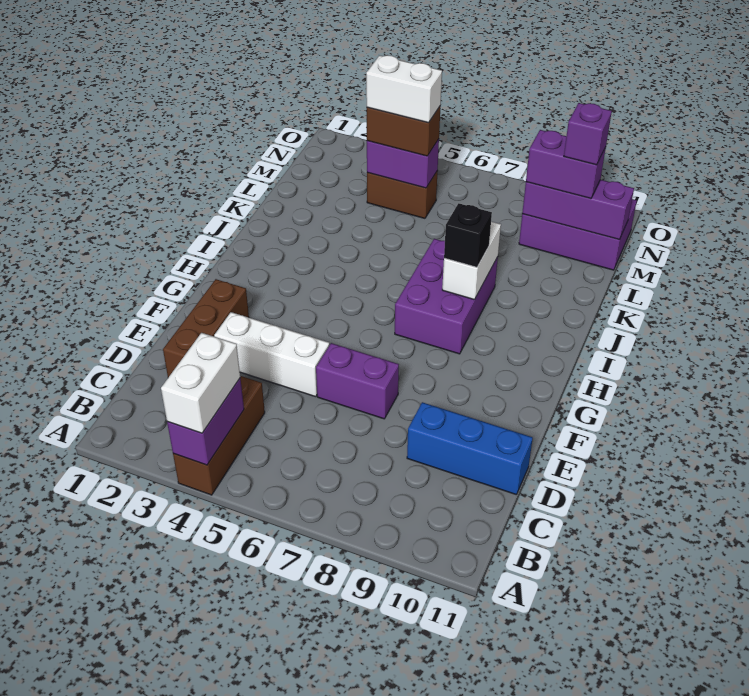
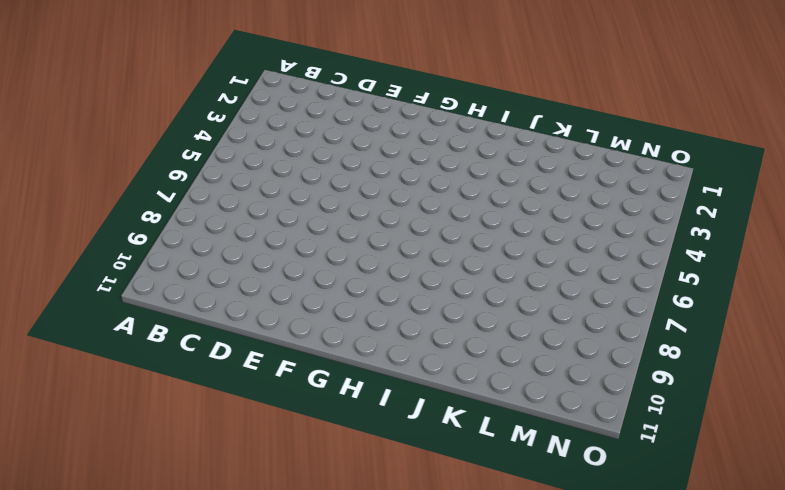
none -> brown 1x3 brick [173,376,265,495]
none -> brown 1x3 brick [163,279,249,377]
none -> blue 1x3 brick [407,402,533,495]

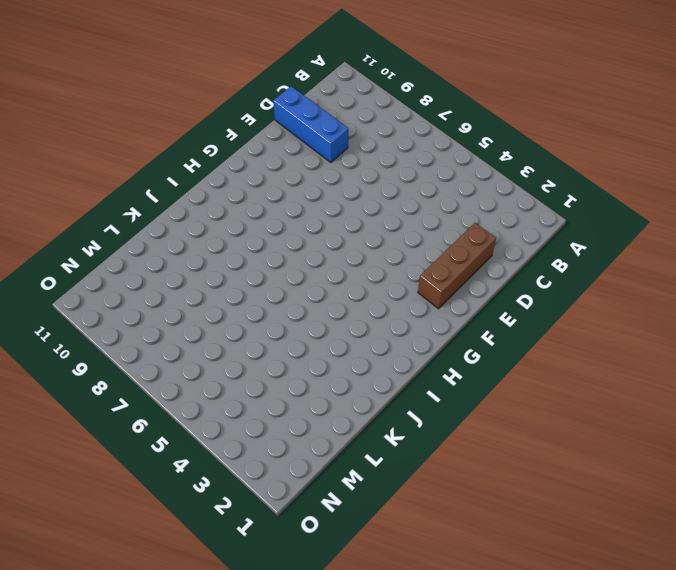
none -> brown 1x3 brick [173,376,265,495]
none -> white 1x3 brick [214,312,329,397]
none -> purple 1x2 brick [316,343,399,419]

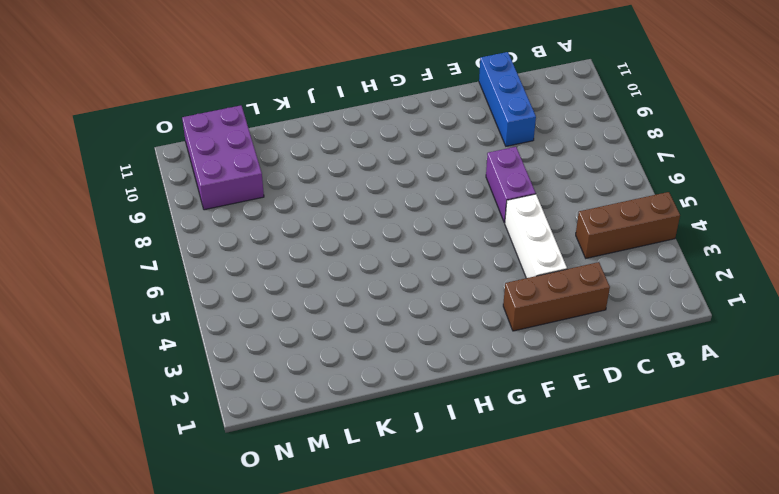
none -> purple 2x3 brick [395,239,498,354]
none -> brown 1x2 brick [367,171,438,218]
none -> purple 1x2 brick [167,378,244,465]

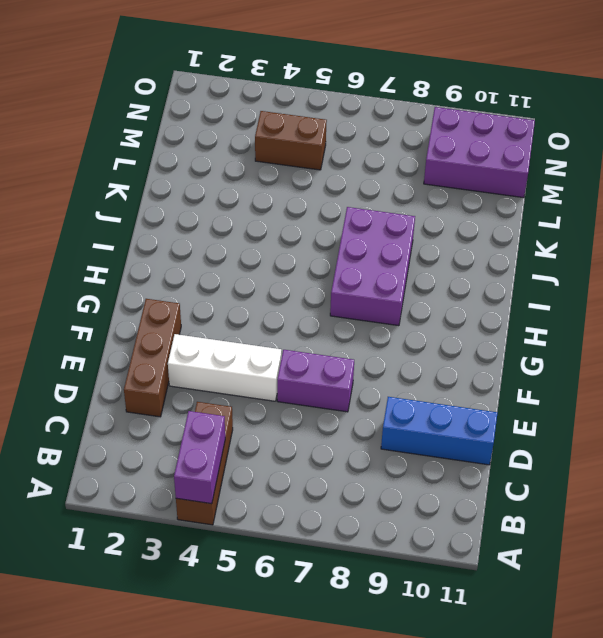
none -> white 1x2 brick [442,222,501,300]
none -> purple 1x2 brick [367,139,439,188]
none -> purple 1x3 brick [522,180,634,240]

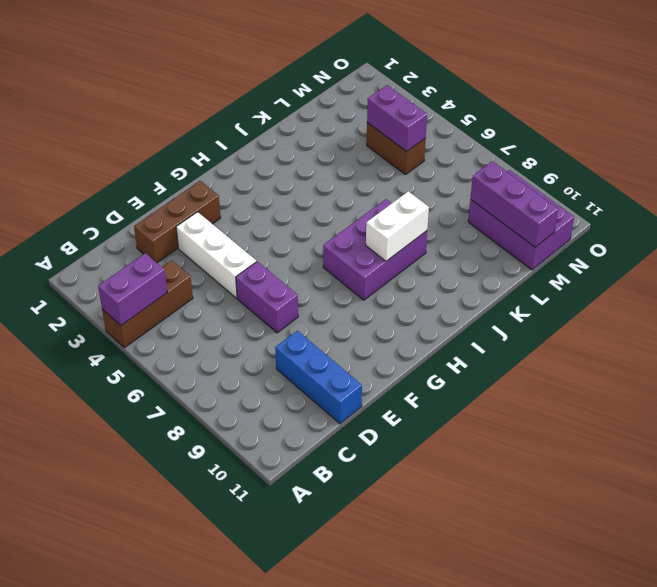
none -> white 1x2 brick [161,333,240,433]
none -> black 1x1 brick [444,203,492,267]
none -> brown 1x2 brick [367,107,440,156]

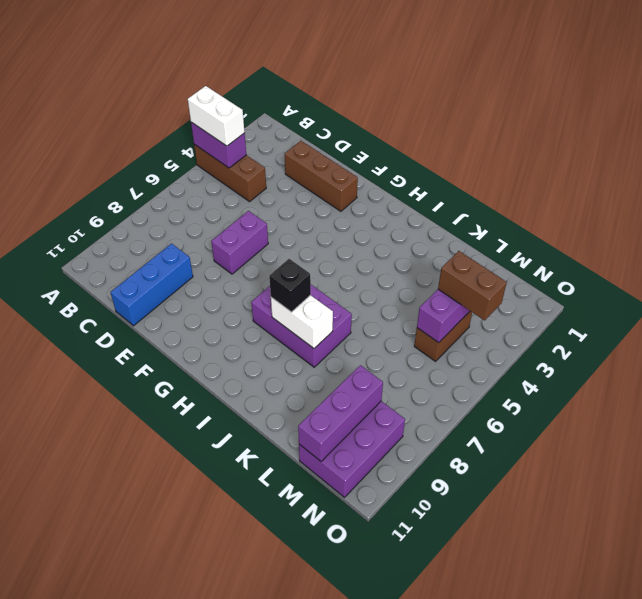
brown 1x2 brick [438,251,507,320] -> brown 1x2 brick turned to [367,107,440,156]
none -> white 1x3 brick [214,312,329,397]
none -> purple 1x2 brick [526,130,606,199]
none -> white 1x2 brick [366,55,442,123]

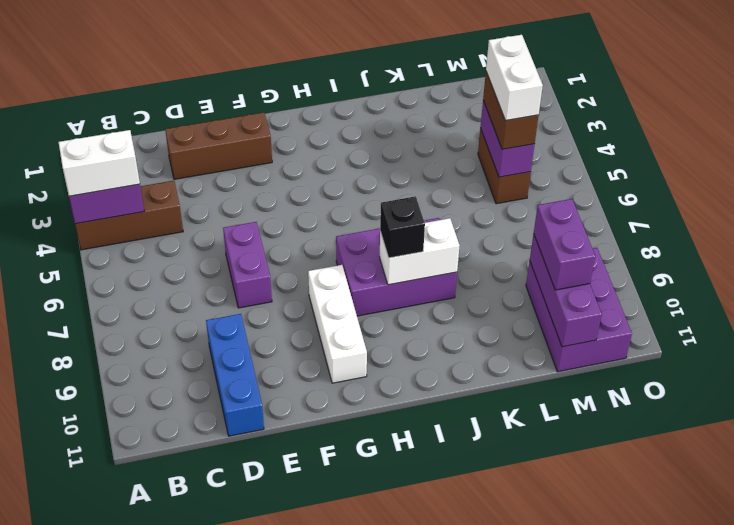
white 1x3 brick [308,265,367,383] -> white 1x3 brick moved to [214,312,329,397]
none -> purple 1x1 brick [564,103,612,165]

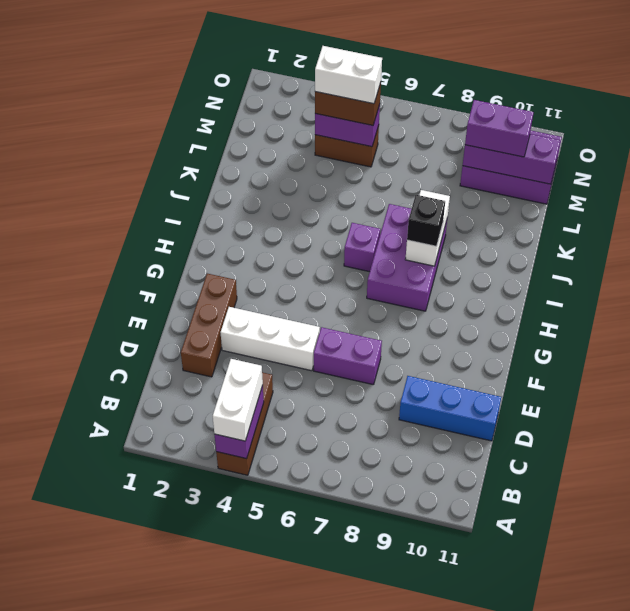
purple 1x1 brick [344,223,380,272] -> purple 1x1 brick moved to [564,103,612,165]

